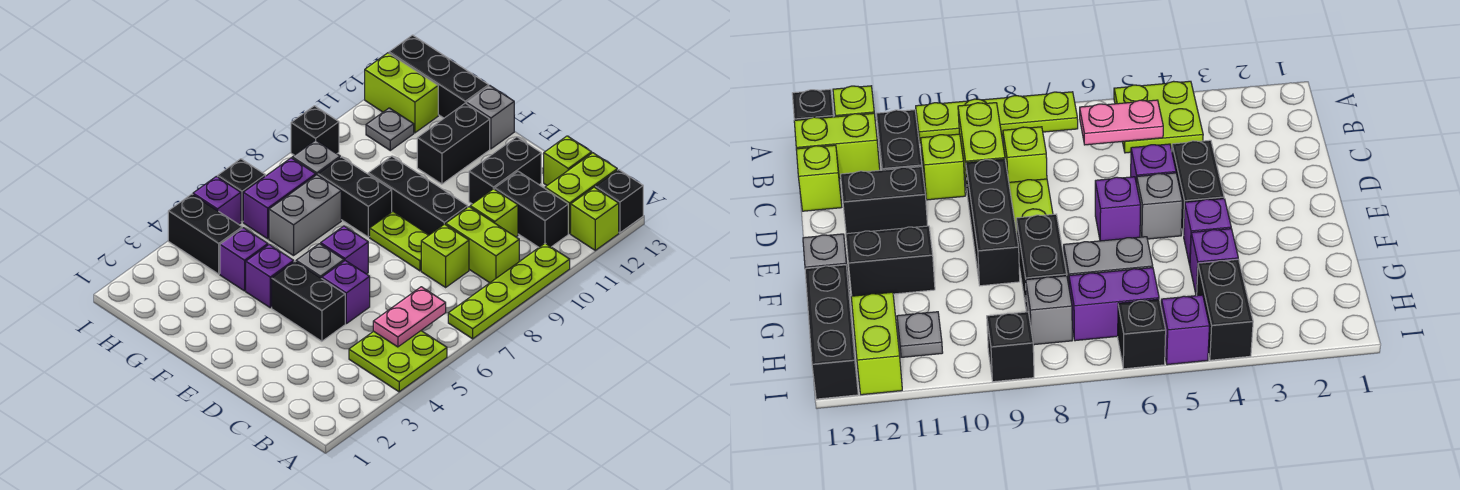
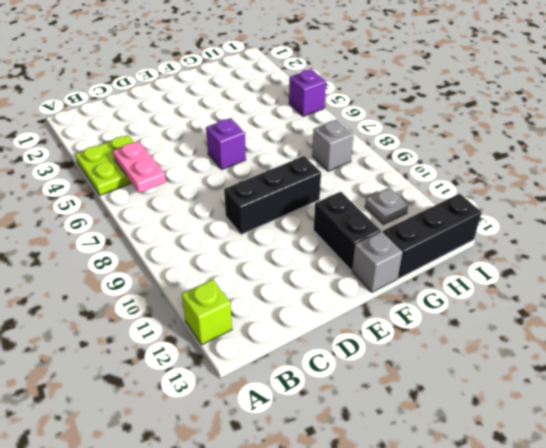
none -> lime 1x4 plate [448,243,570,339]
none -> black 1x1 brick [595,170,643,233]
none -> lime 1x2 brick [446,207,519,283]
none -> black 1x2 brick [495,171,568,247]

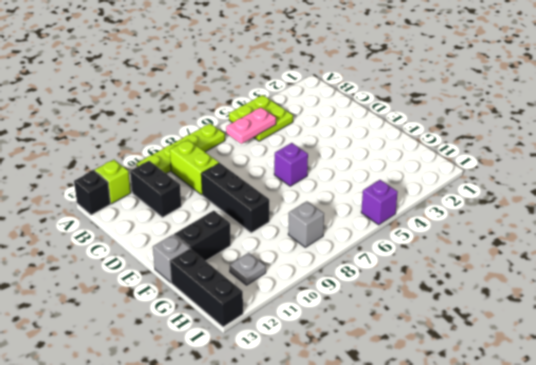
none -> lime 1x2 brick [545,153,617,234]
none -> lime 1x1 brick [421,224,469,287]
none -> lime 1x1 brick [470,189,518,237]
none -> lime 1x1 brick [544,136,592,185]

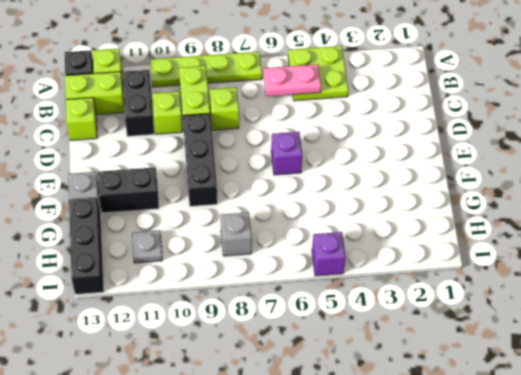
none -> black 1x2 brick [272,261,345,341]
none -> purple 1x1 brick [322,261,370,324]
none -> lime 1x2 plate [370,212,429,271]
none -> black 1x2 brick [469,137,541,204]

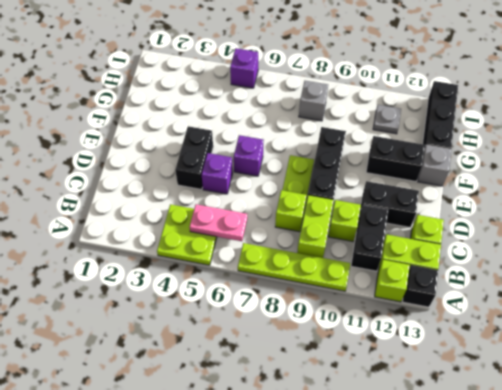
none -> grey 1x1 brick [296,244,344,279]
none -> purple 1x1 brick [246,245,294,308]
none -> black 1x2 brick [318,157,392,237]
none -> purple 1x1 brick [220,228,268,291]

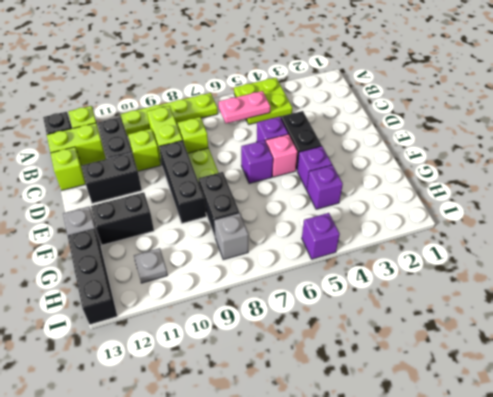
pink 1x1 brick [266,134,297,177] -> grey 1x1 brick [296,244,344,279]
none -> grey 1x2 brick [269,175,341,256]
none -> black 1x2 brick [168,194,242,274]
none -> purple 1x2 brick [243,158,316,239]
none -> lime 1x2 brick [365,53,438,133]

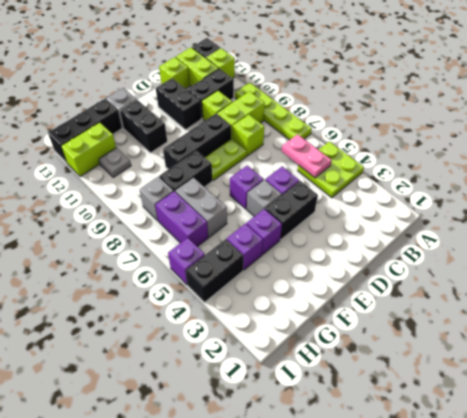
none -> black 1x1 brick [218,159,265,222]
none -> black 1x1 brick [291,106,339,155]

